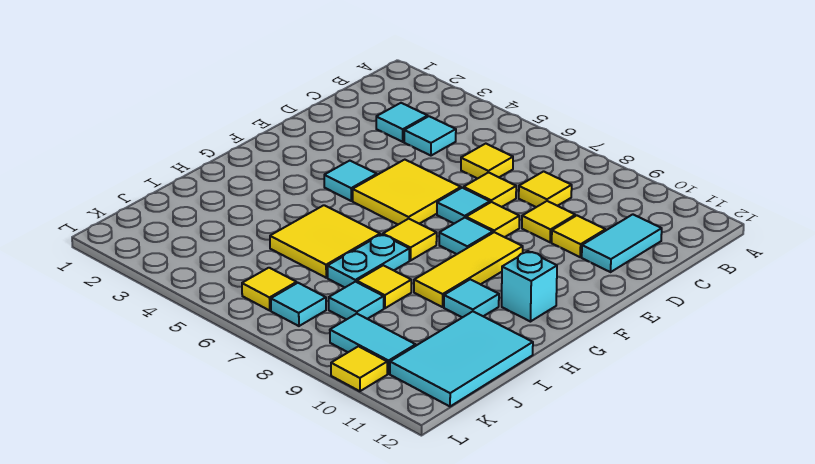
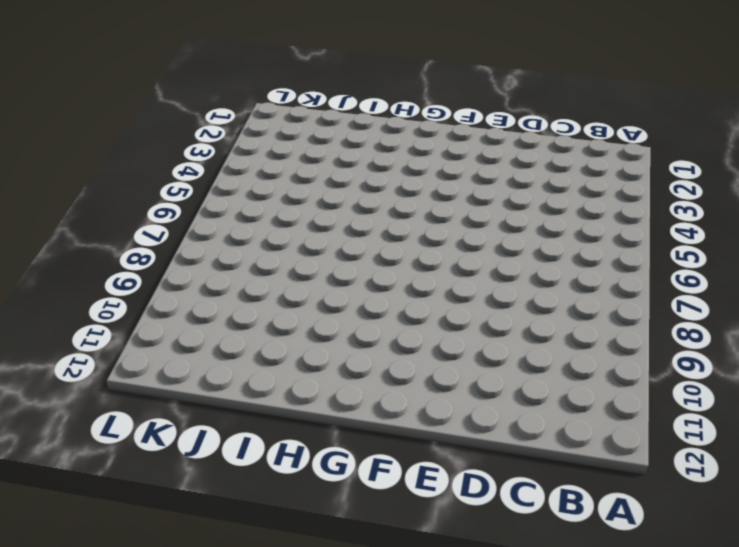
none -> cyan 1x1 tile [376,103,428,142]
none -> cyan 1x1 tile [404,116,456,156]
none -> yellow 1x1 tile [461,144,513,179]

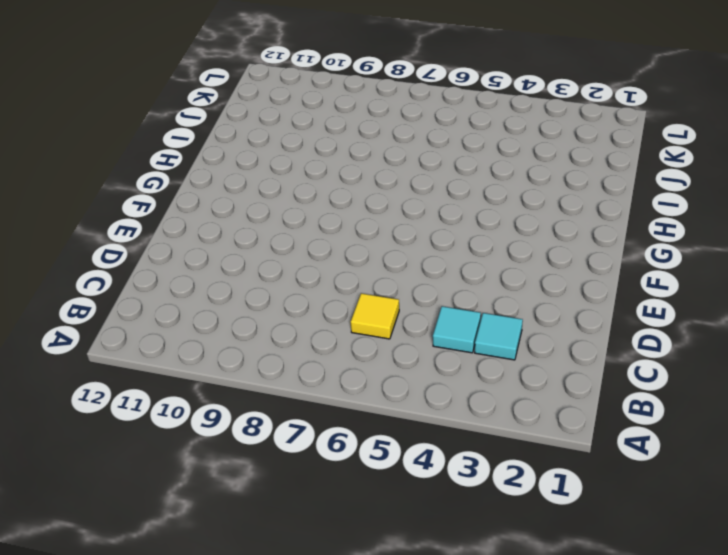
none -> yellow 1x1 tile [519,171,572,207]
none -> cyan 1x2 tile [582,214,662,272]
none -> yellow 1x1 tile [463,172,516,207]

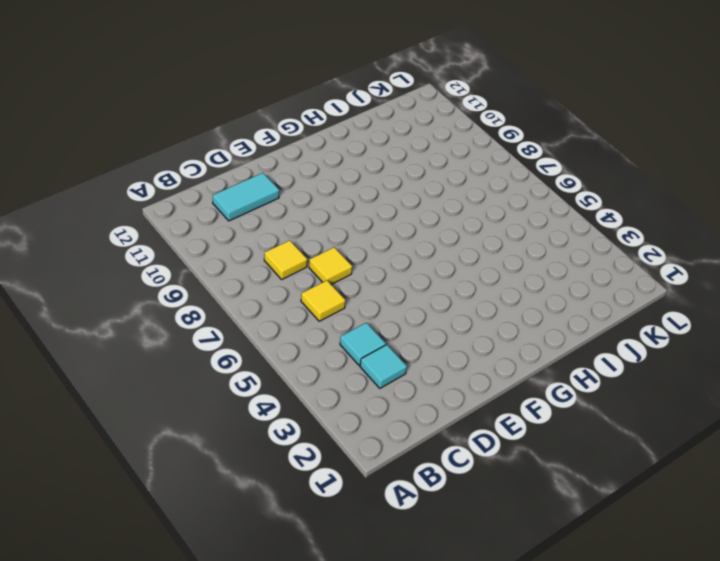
none -> yellow 1x1 tile [522,201,575,242]
none -> yellow 1x1 tile [552,216,605,257]
none -> yellow 2x2 tile [353,160,461,224]

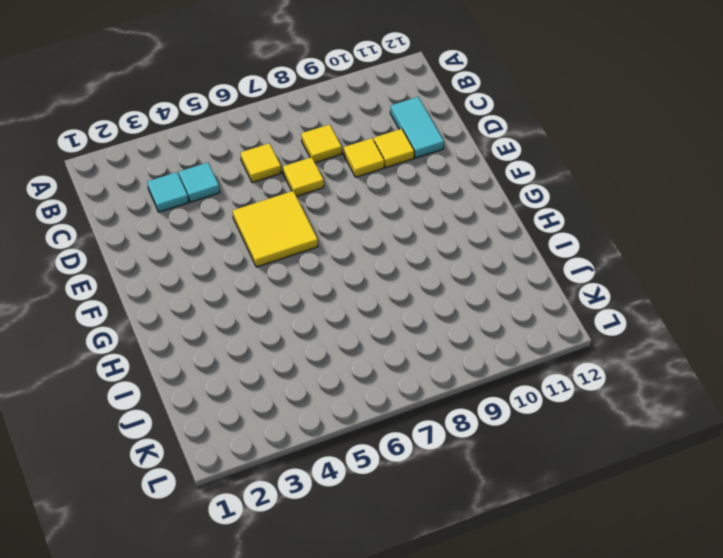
none -> cyan 1x1 tile [437,188,490,224]
none -> yellow 1x1 tile [466,202,519,237]
none -> cyan 1x1 tile [324,161,377,201]

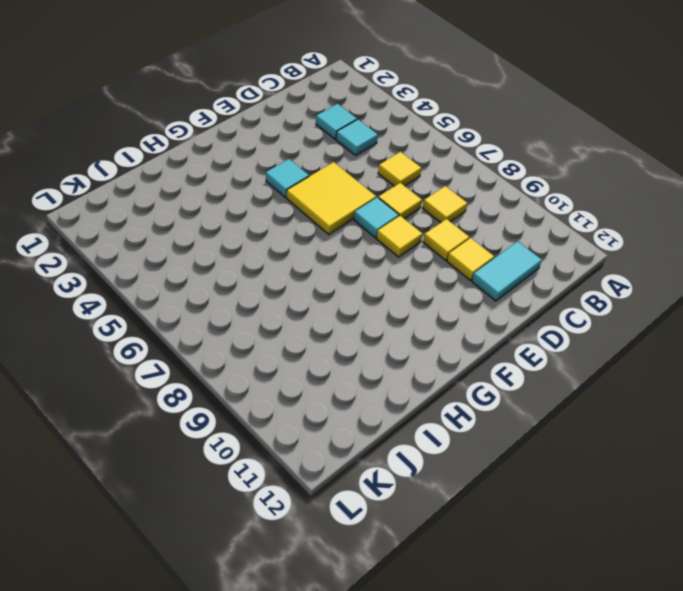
none -> cyan 1x1 tile [439,218,493,254]
none -> yellow 1x3 tile [414,232,523,307]
none -> yellow 1x1 tile [383,219,437,260]

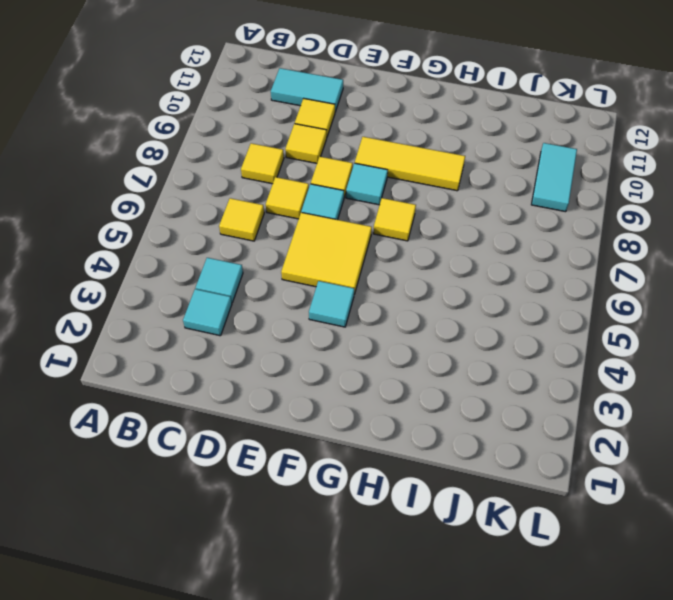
none -> cyan 1x1 brick [502,251,557,322]
none -> yellow 2x2 tile [270,205,380,278]
none -> cyan 1x2 plate [328,234,409,287]

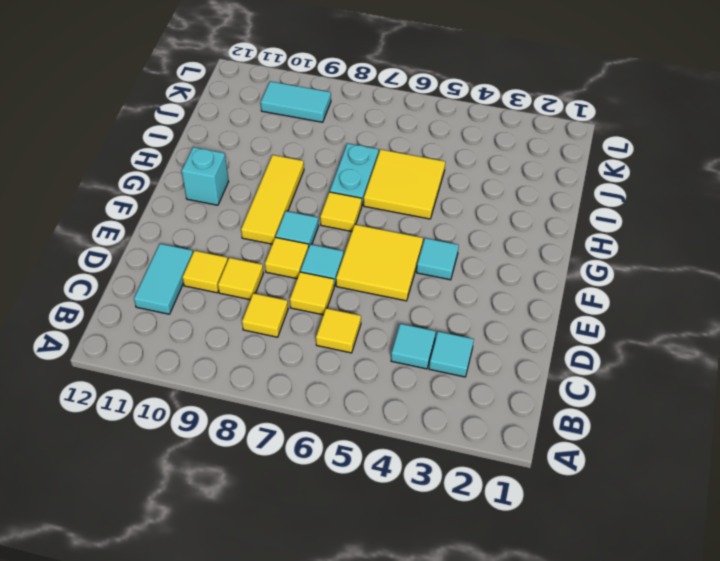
none -> cyan 1x1 tile [444,279,499,318]
none -> yellow 1x1 tile [357,265,411,308]
none -> cyan 2x3 tile [390,311,533,406]

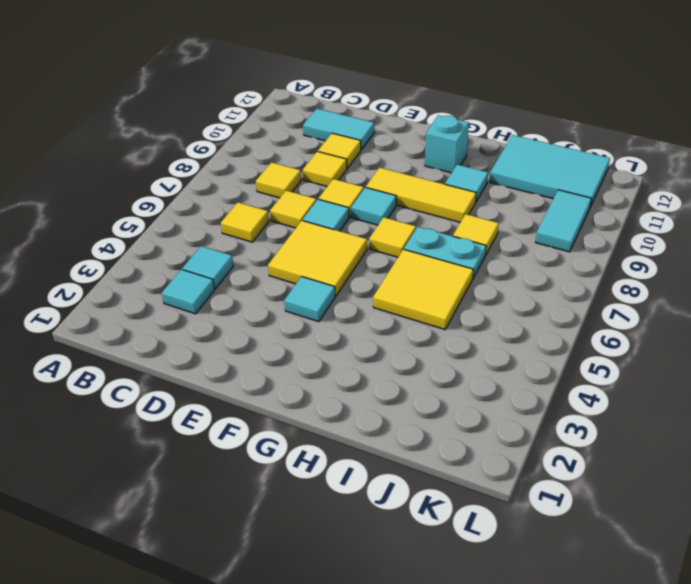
none -> cyan 1x1 tile [329,282,384,320]
none -> yellow 1x1 tile [242,268,297,310]
none -> cyan 1x1 tile [271,283,326,326]

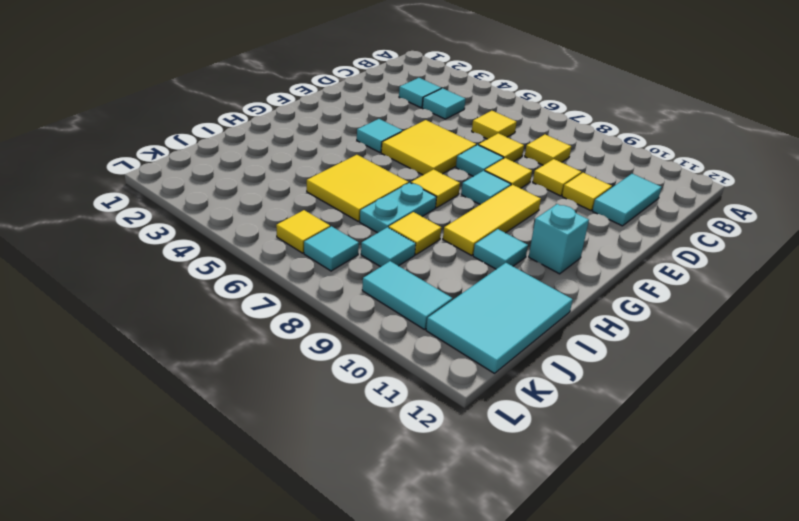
none -> yellow 1x1 tile [331,346,387,391]

